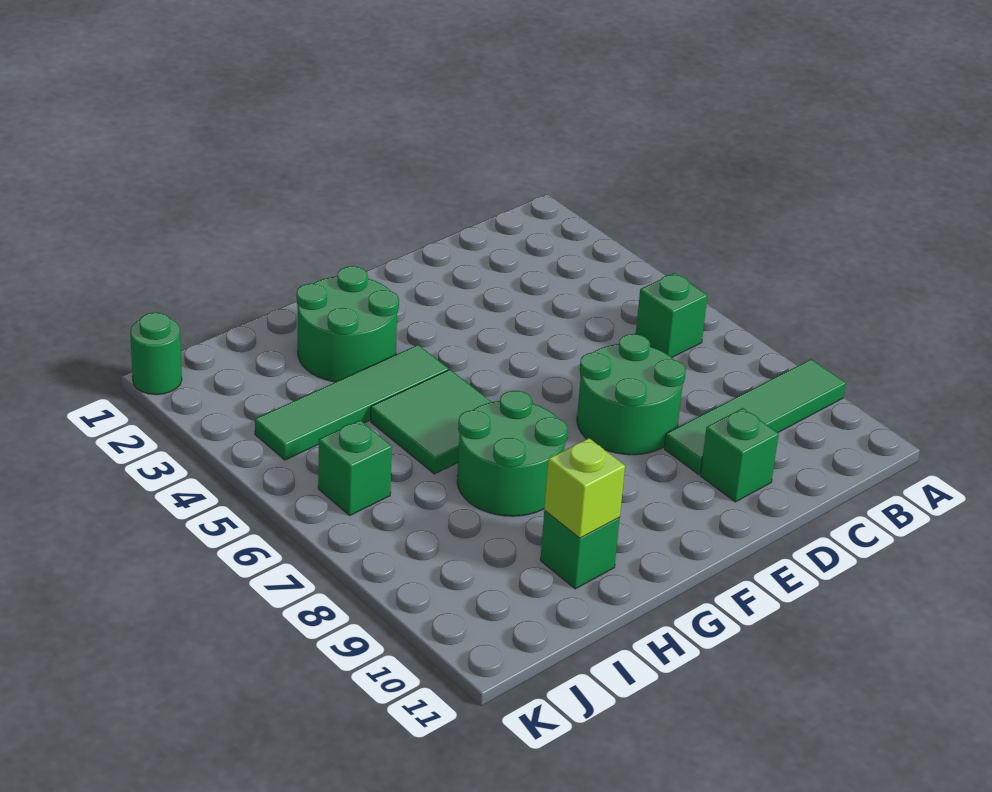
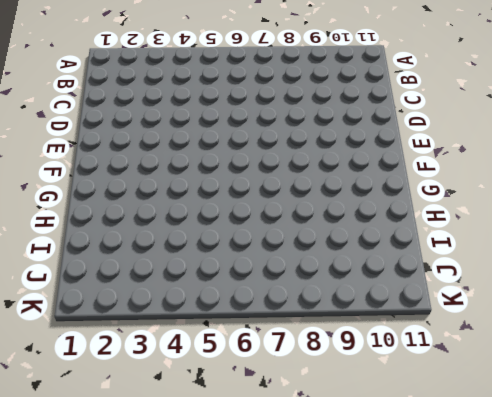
none -> green 1x4 tile [664,359,846,474]
none -> green 1x1 brick [636,273,708,357]
none -> green 2x2 round brick [577,334,686,455]

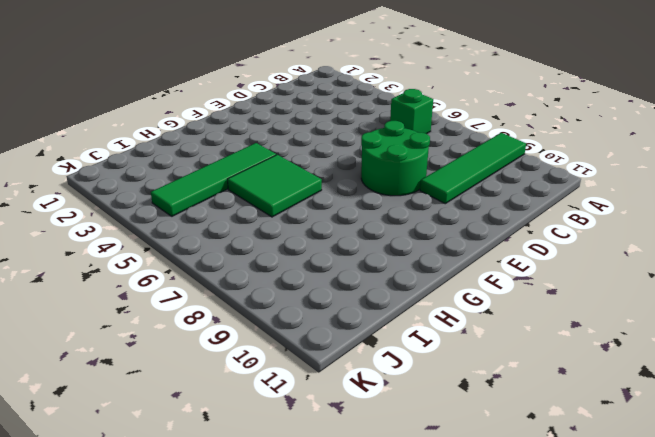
none -> green 1x1 brick [700,408,779,502]
none -> green 2x2 round brick [297,266,399,382]
none -> green 2x2 round brick [457,391,568,516]

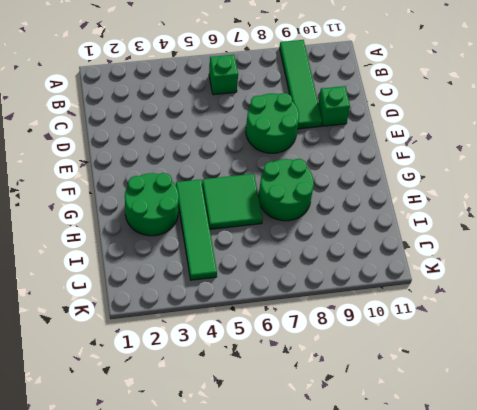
none -> green 1x1 brick [540,511,620,589]
none -> green 1x1 brick [318,420,392,515]
none -> green 1x1 round brick [130,313,182,395]

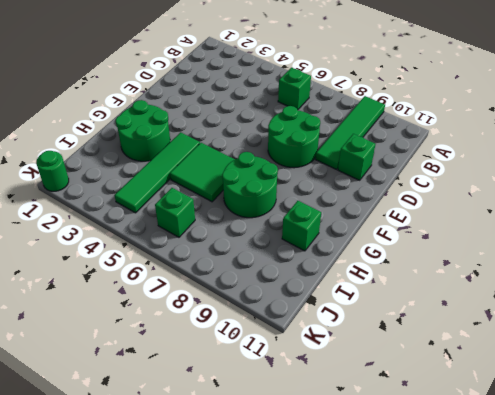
none -> lime 1x1 brick [544,438,625,538]

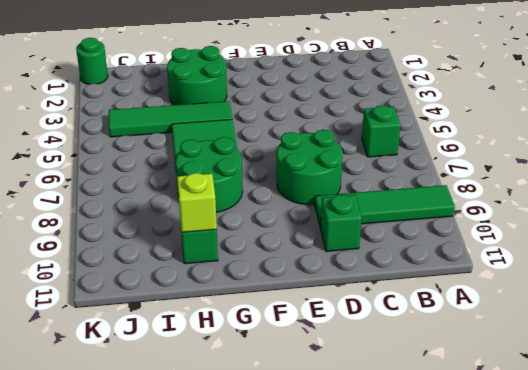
none -> green 1x1 brick [318,420,392,515]

